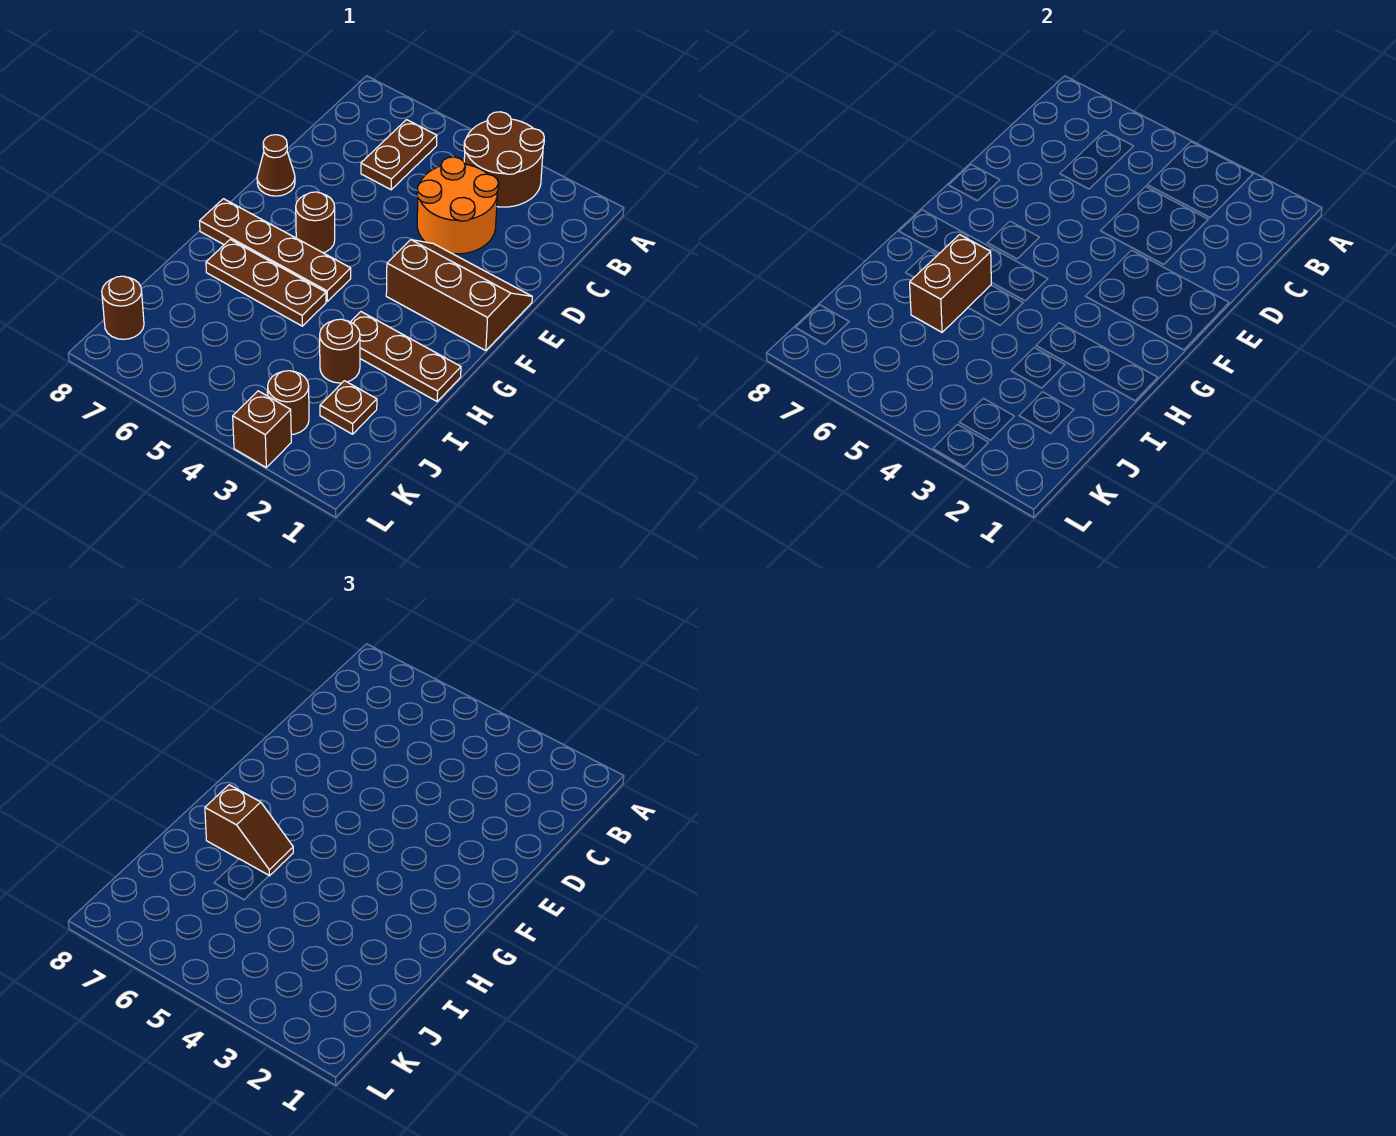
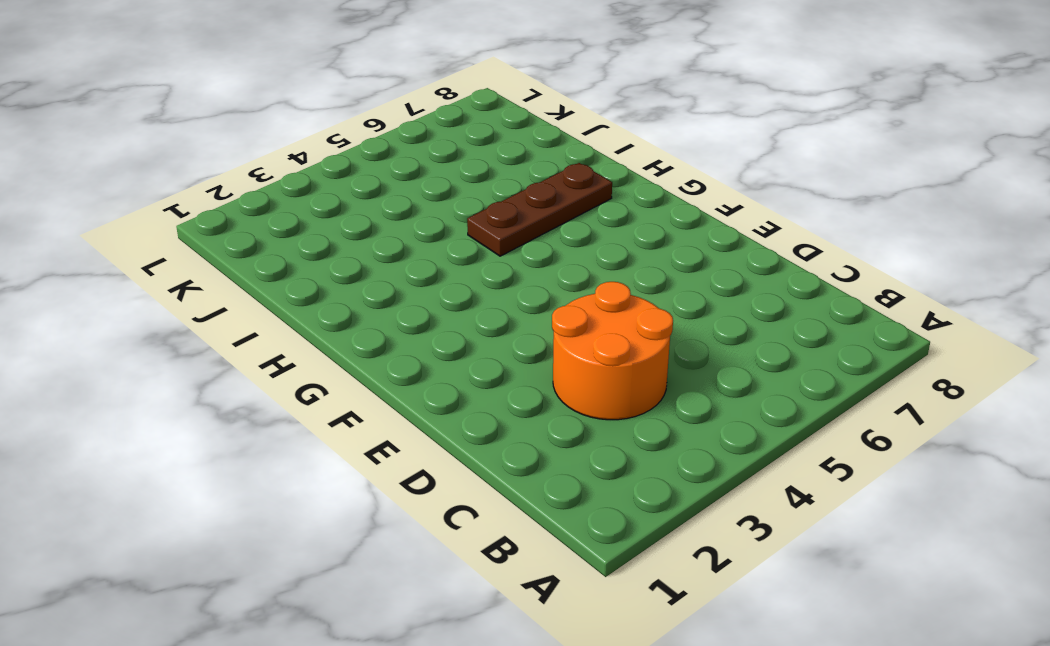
none -> brown 2x2 round brick [464,112,544,207]
none -> brown 1x2 plate [361,120,437,190]
none -> brown 2x3 slope [386,240,532,351]

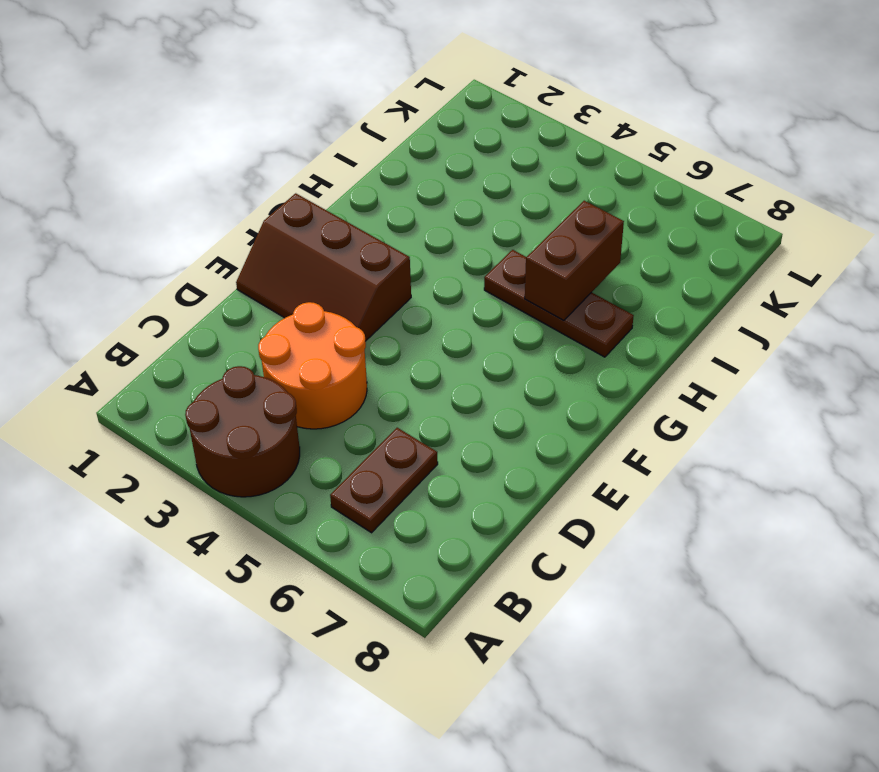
none -> brown 1x1 cone [257,135,295,196]
none -> brown 1x1 round brick [296,192,335,253]
none -> brown 1x4 plate [200,199,351,301]

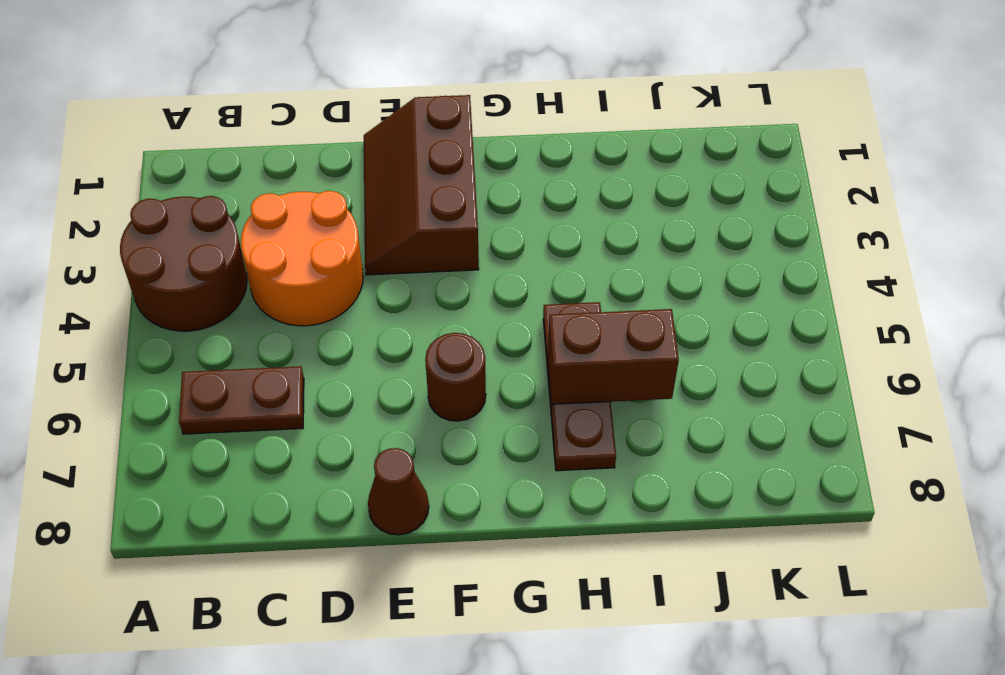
none -> brown 1x4 plate [200,199,351,301]
none -> brown 1x3 plate [351,312,461,401]
none -> brown 1x1 round brick [320,319,360,383]

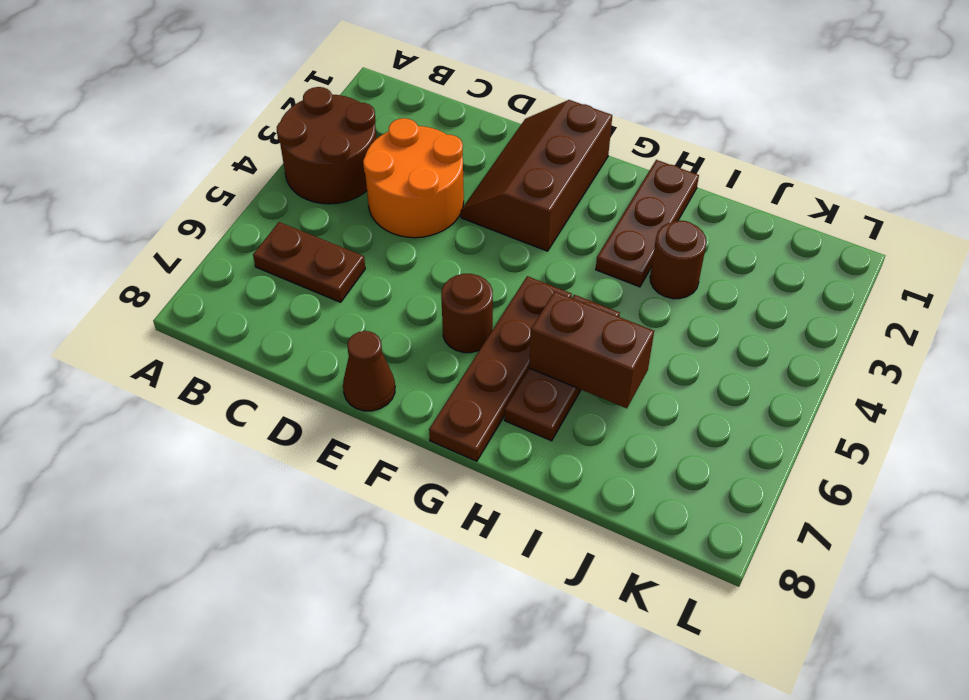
none -> brown 1x1 plate [320,381,377,434]
none -> brown 1x1 round brick [268,371,309,435]
none -> brown 1x1 round brick [102,276,144,339]

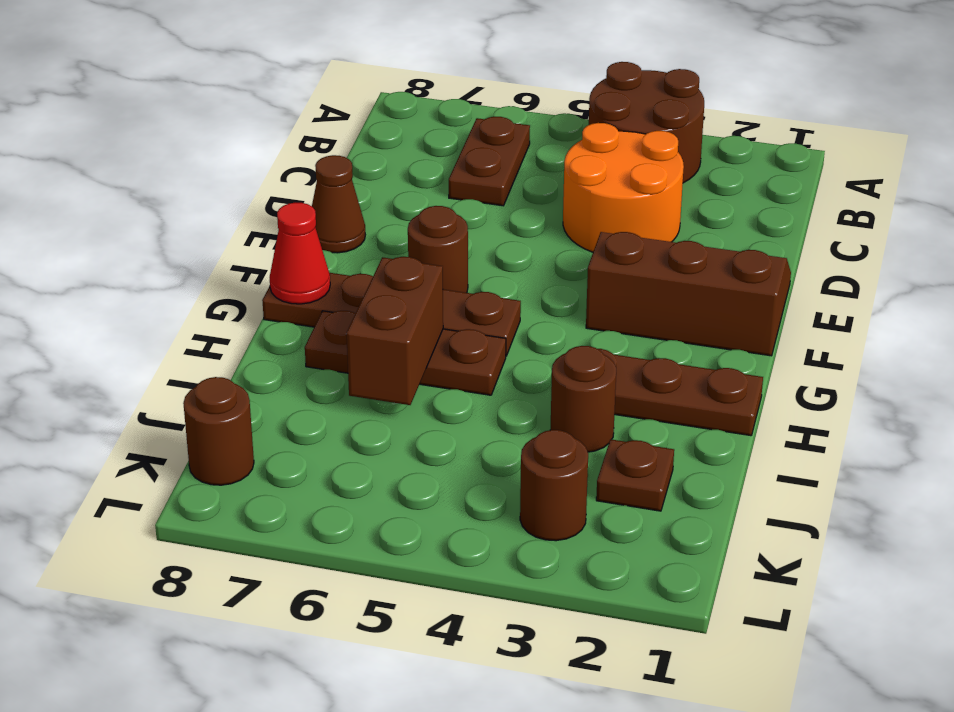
red 1x1 cone [270,202,330,304] -> none
none -> brown 1x1 brick [233,391,291,467]
none -> brown 1x2 slope [205,785,293,876]

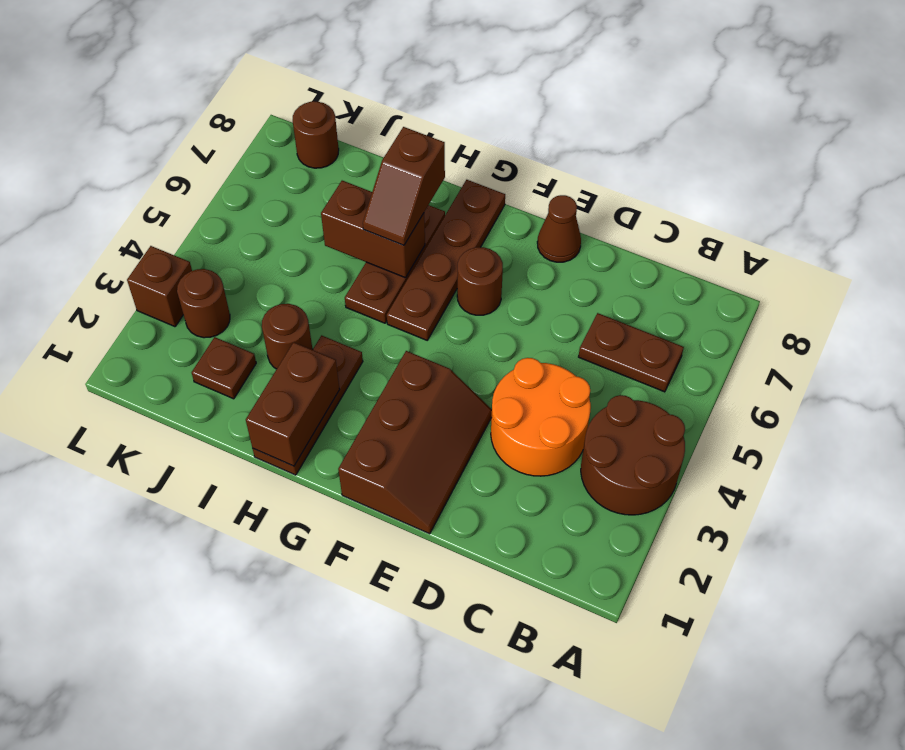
brown 1x2 brick [246,342,340,466] -> none

